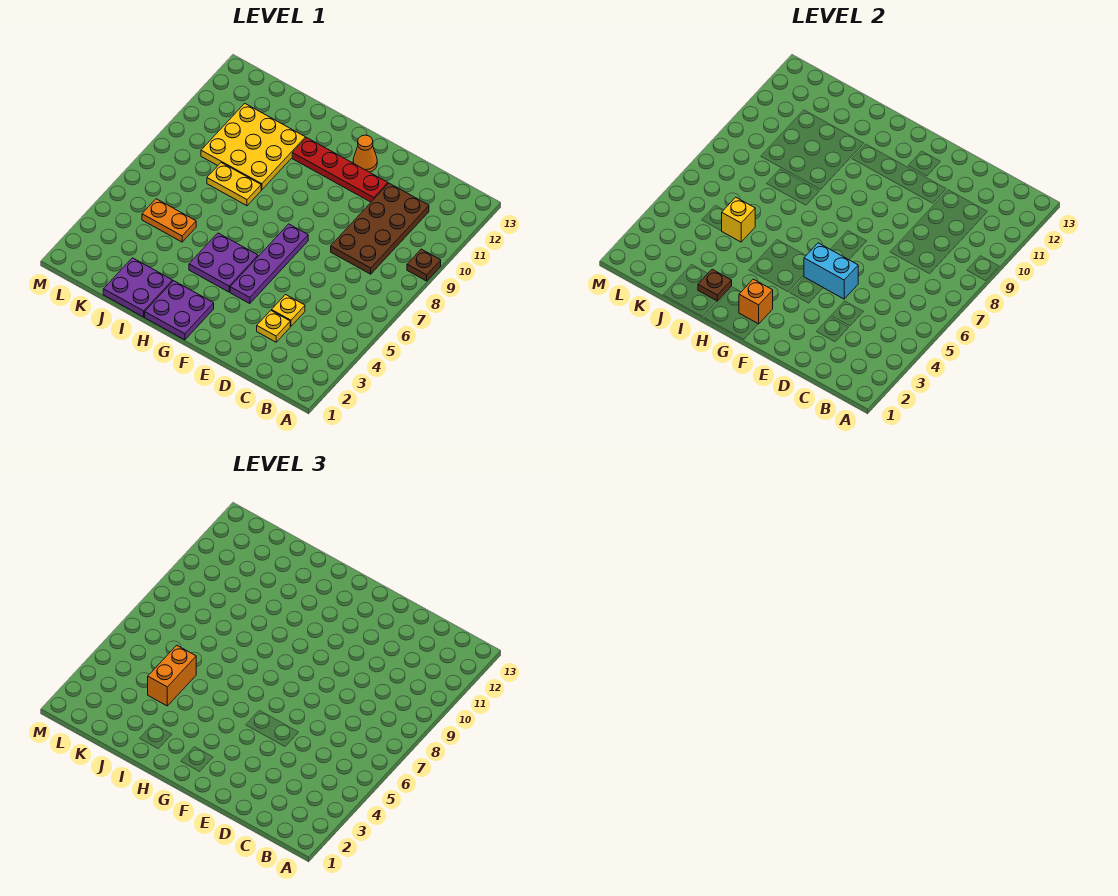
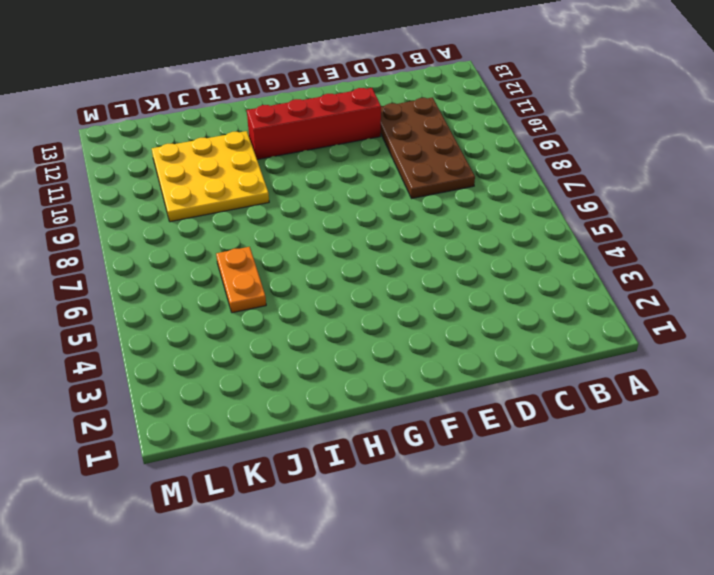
red 1x4 brick [247,88,381,159] -> red 1x4 plate [292,138,388,202]
orange 1x2 plate [216,247,266,313] -> orange 1x2 plate turned to [142,199,196,242]
none -> brown 1x1 plate [407,249,441,281]
none -> yellow 1x1 plate [257,311,290,342]
none -> yellow 1x1 plate [271,295,305,326]

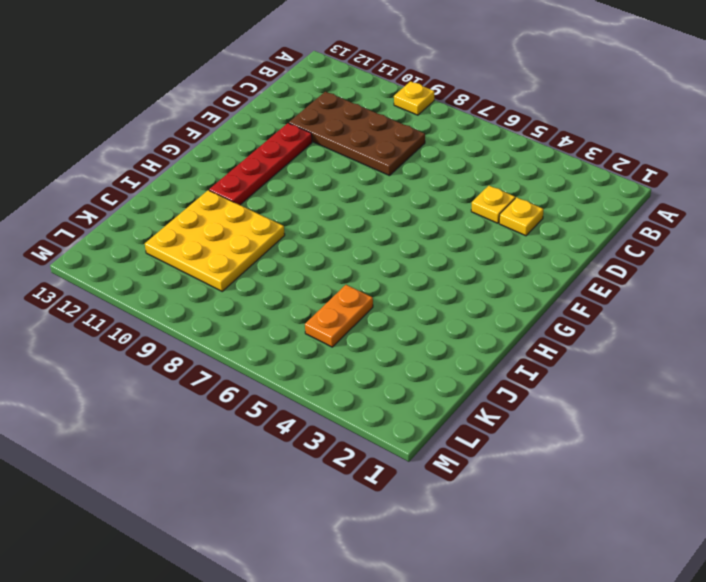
yellow 1x1 plate [394,81,434,115] -> brown 1x1 plate [407,249,441,281]
none -> purple 1x4 plate [230,224,308,304]
none -> orange 1x1 cone [353,135,377,172]
none -> purple 2x2 plate [145,281,214,340]

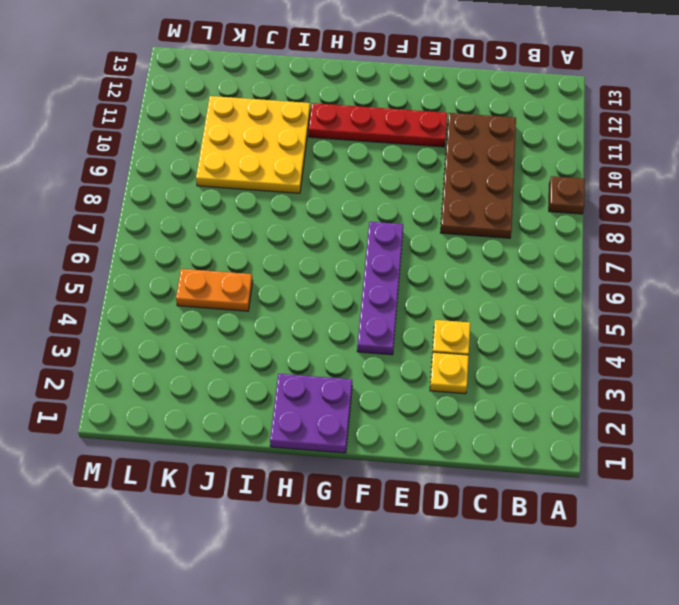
none -> orange 1x1 cone [353,135,377,172]
none -> purple 2x2 plate [189,233,258,292]
none -> purple 2x2 plate [103,258,173,317]

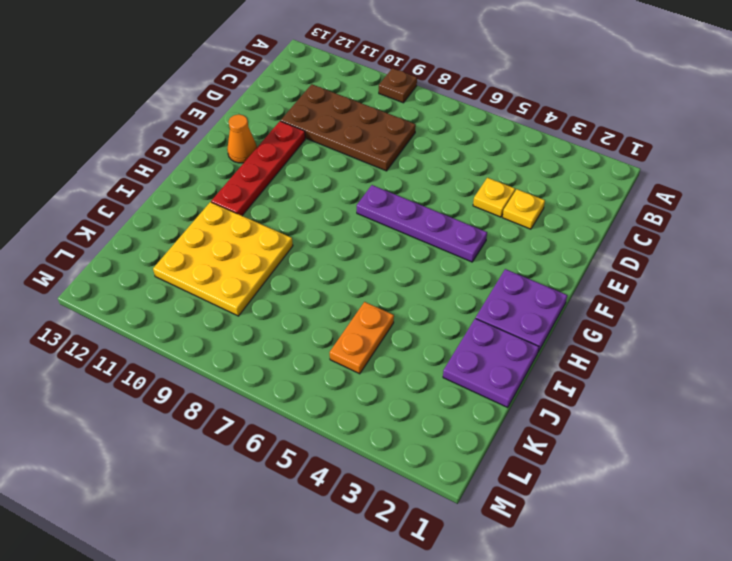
none -> purple 2x2 plate [189,233,258,292]
none -> yellow 1x2 plate [207,163,261,206]
none -> cyan 1x2 brick [804,243,858,299]

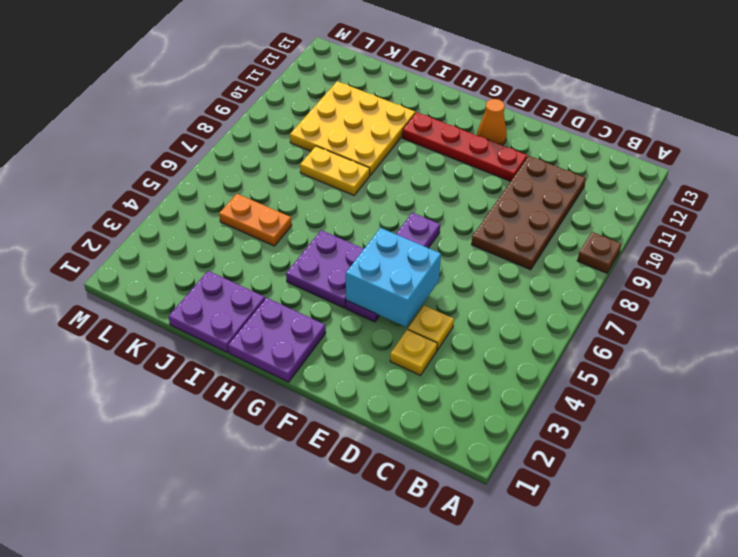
cyan 2x2 brick [346,228,441,327] -> cyan 1x2 brick [804,243,858,299]
none -> orange 1x1 brick [739,279,773,324]
none -> brown 1x1 plate [698,269,732,301]
none -> yellow 1x1 brick [722,197,755,242]

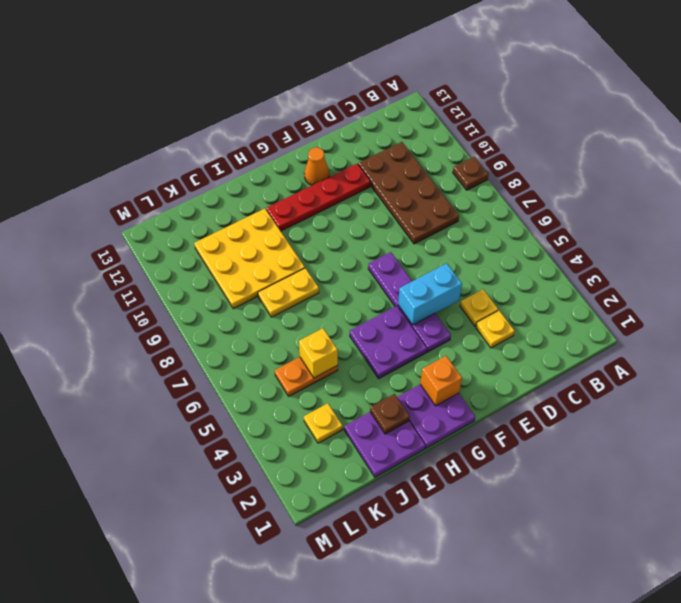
yellow 1x1 plate [304,403,343,443] -> none
none -> orange 1x2 brick [148,645,196,706]

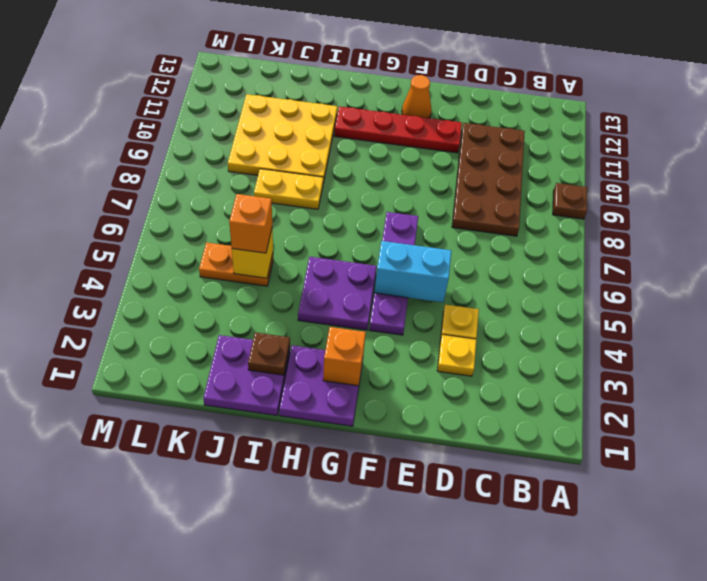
orange 1x1 brick [229,194,272,253] -> orange 1x2 brick [148,645,196,706]

